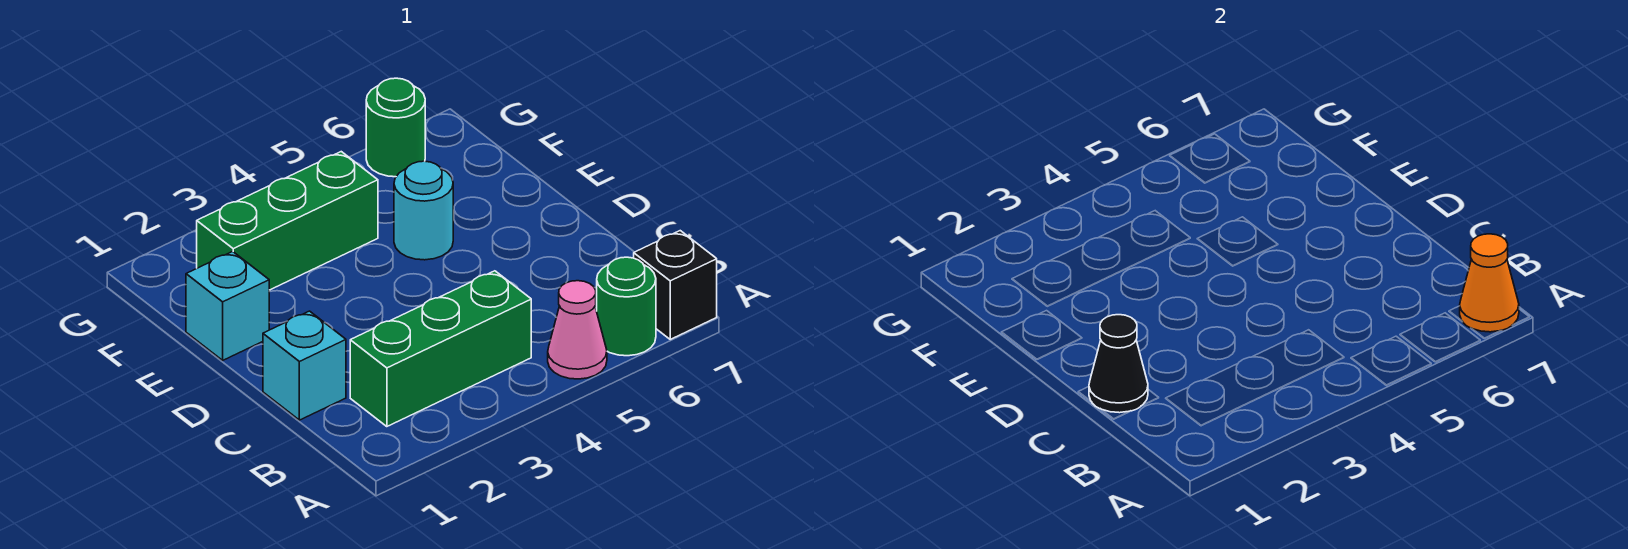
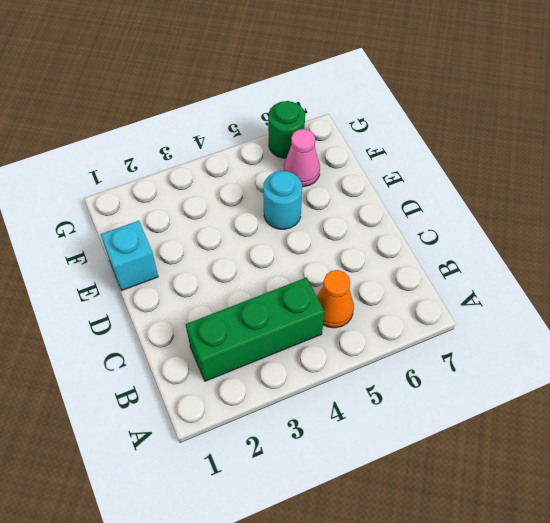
orange 1x1 cone [317,270,354,328] -> orange 1x1 cone moved to [1460,234,1519,332]
pink 1x1 cone [284,129,320,187] -> pink 1x1 cone moved to [548,281,607,379]
none -> green 1x1 round brick [597,257,656,356]
none -> black 1x1 brick [634,231,717,339]

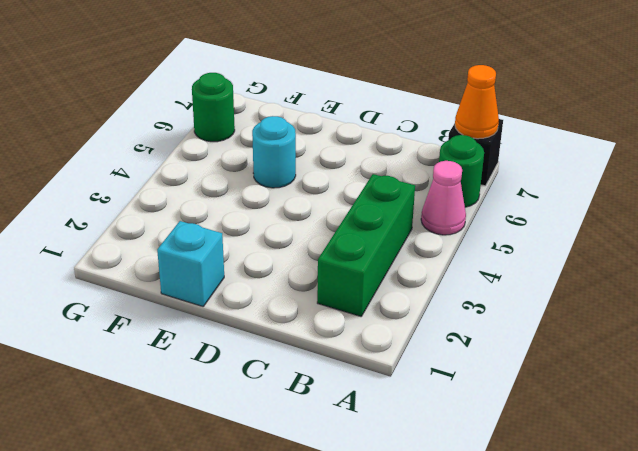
none -> cyan 1x1 brick [263,311,346,420]
none -> green 1x3 brick [197,152,378,290]

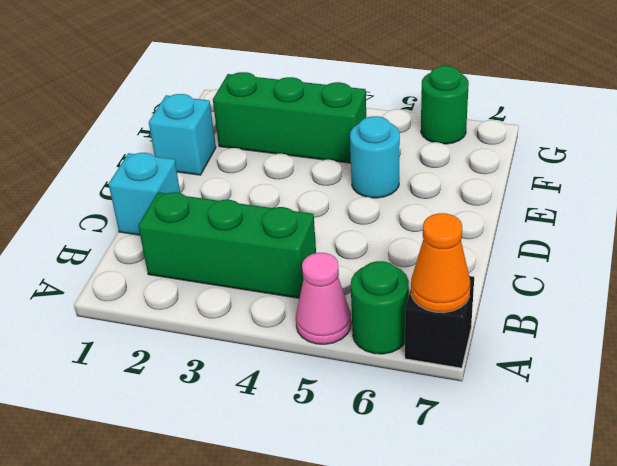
none -> black 1x1 cone [1089,315,1148,413]

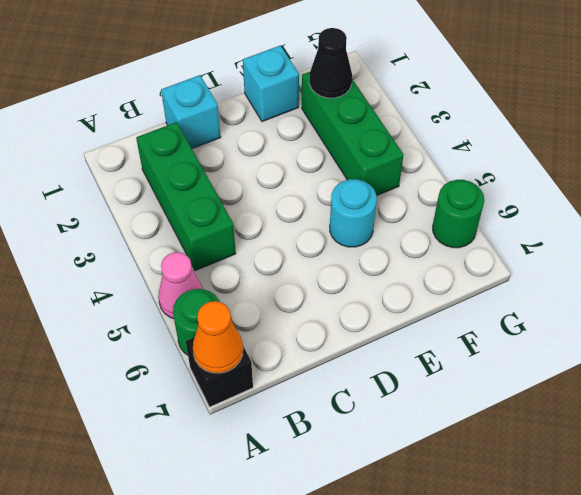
black 1x1 cone [310,28,352,98] -> black 1x1 cone moved to [1089,315,1148,413]

